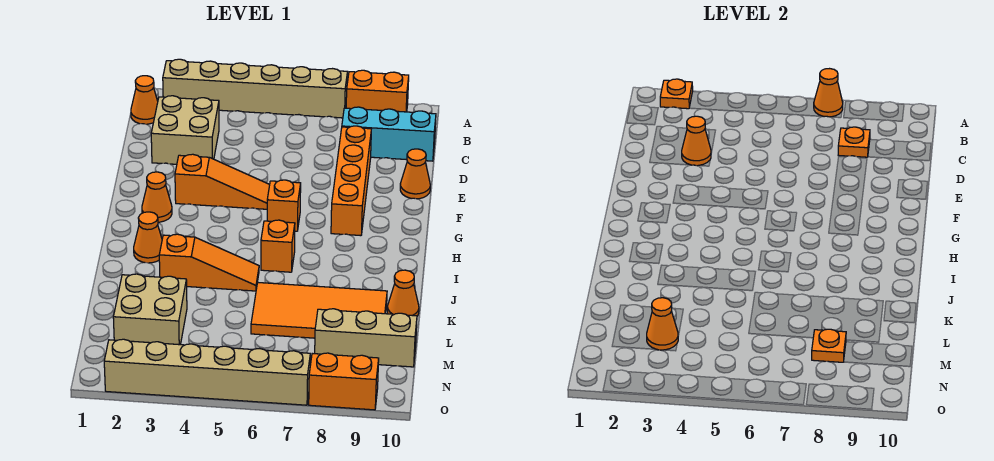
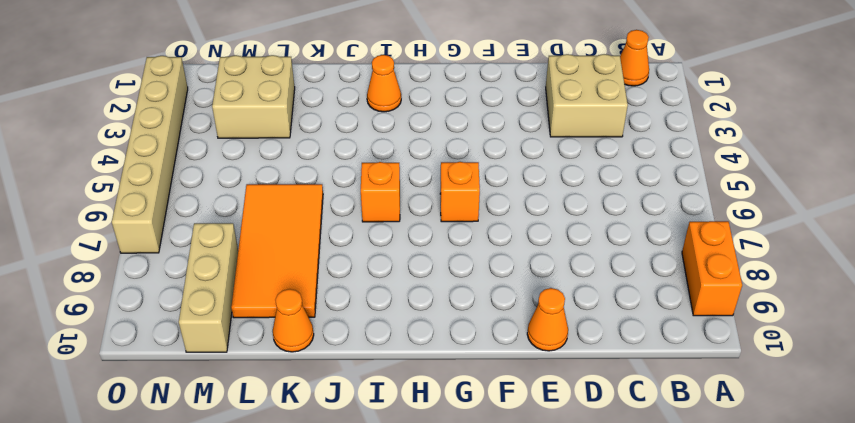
none -> tan 1x6 brick [163,59,347,118]
none -> cyan 1x3 brick [342,107,436,161]
none -> orange 1x4 brick [331,126,371,236]

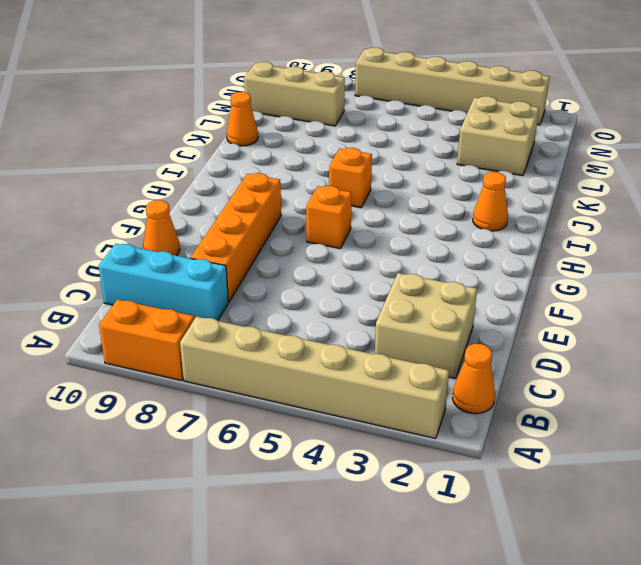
none -> orange 1x3 slope [175,154,270,209]
none -> orange 1x1 cone [142,172,172,222]
none -> orange 1x3 slope [159,234,259,291]

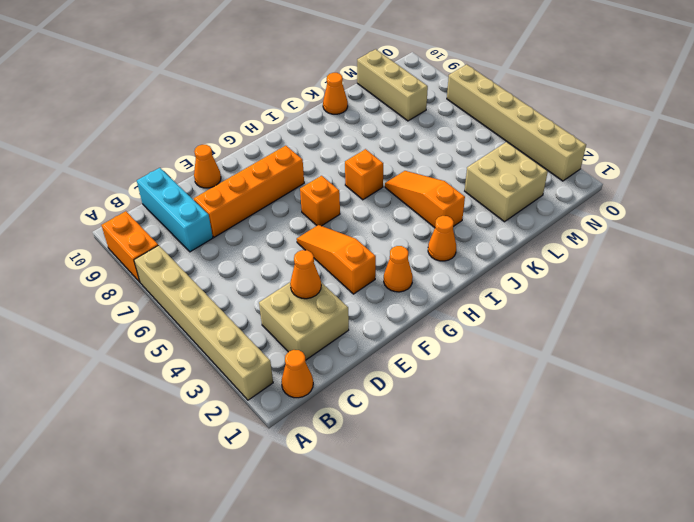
none -> orange 2x4 tile [251,283,387,338]
none -> orange 1x2 brick [309,353,379,410]
none -> orange 1x1 plate [660,79,693,109]

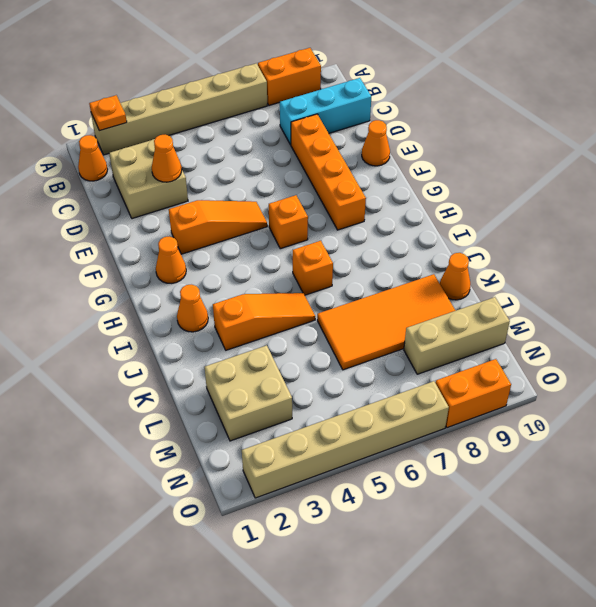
none -> orange 1x1 cone [814,69,843,117]
none -> orange 1x1 plate [838,127,870,157]
none -> orange 1x1 cone [647,298,678,350]

